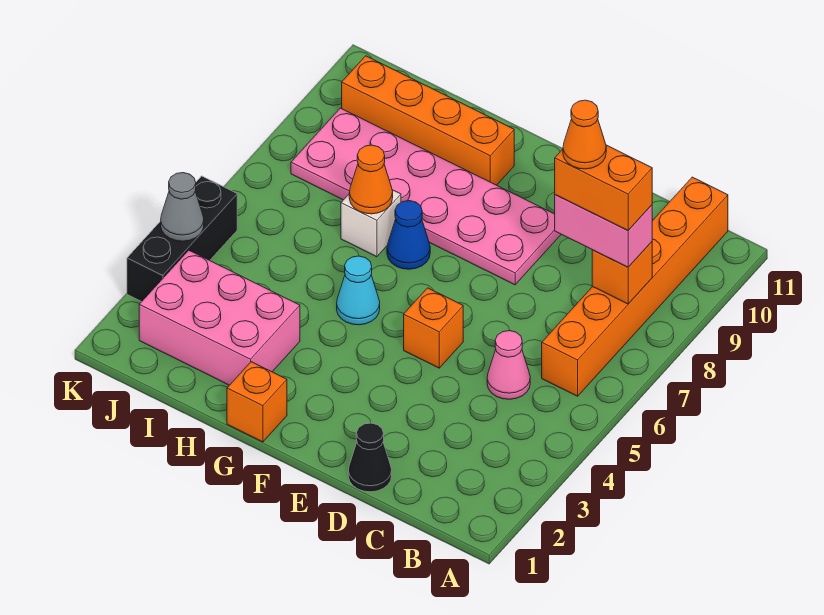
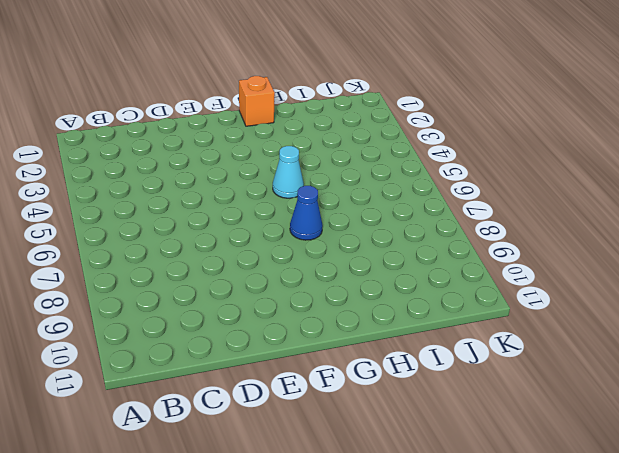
none -> orange 1x6 brick [542,177,728,396]
none -> pink 1x1 cone [487,331,530,399]
none -> black 1x1 cone [348,423,392,492]

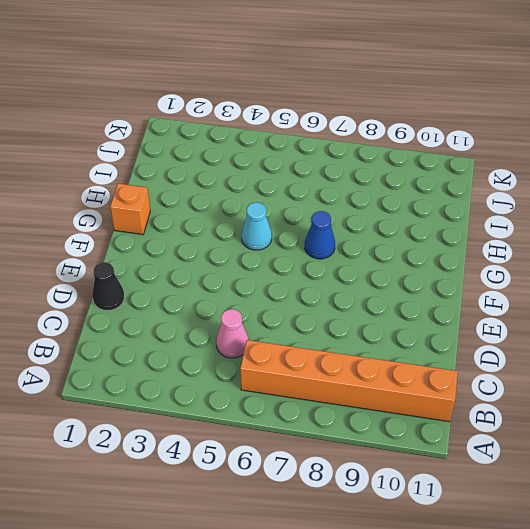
none -> orange 1x1 brick [404,288,463,368]
none -> pink 2x6 plate [291,108,561,285]
none -> orange 1x4 brick [342,56,514,185]

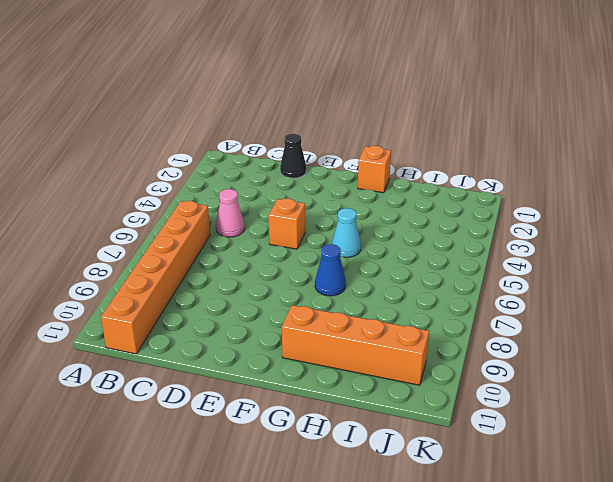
none -> pink 2x6 plate [291,108,561,285]
none -> pink 2x3 brick [139,250,300,385]
none -> white 1x1 brick [341,190,401,257]

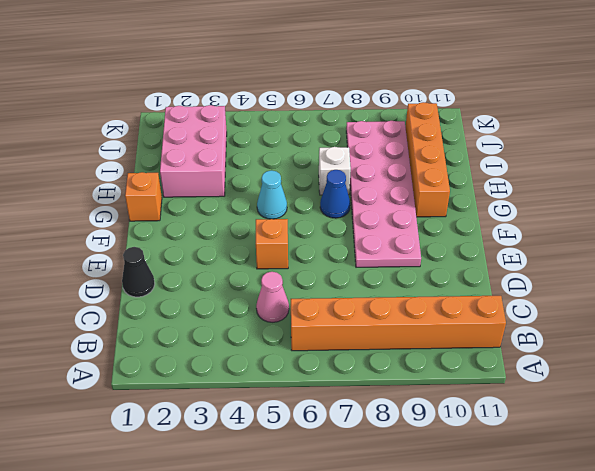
none -> black 1x3 brick [127,176,237,302]
none -> orange 1x1 brick [592,242,652,304]
none -> orange 1x1 cone [349,145,393,214]

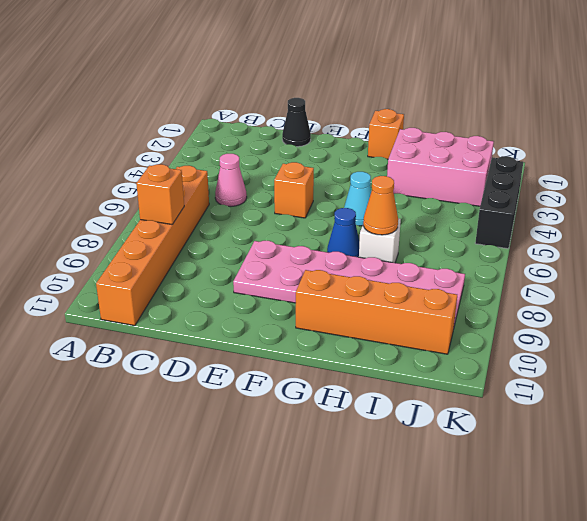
none -> grey 1x1 cone [161,173,204,241]
none -> pink 1x2 brick [555,195,652,267]
none -> orange 1x2 brick [555,145,652,230]

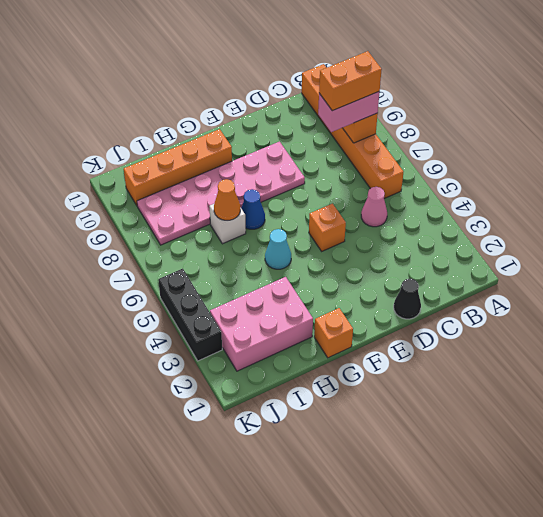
none -> grey 1x1 cone [161,173,204,241]
none -> orange 1x1 cone [563,100,606,169]

